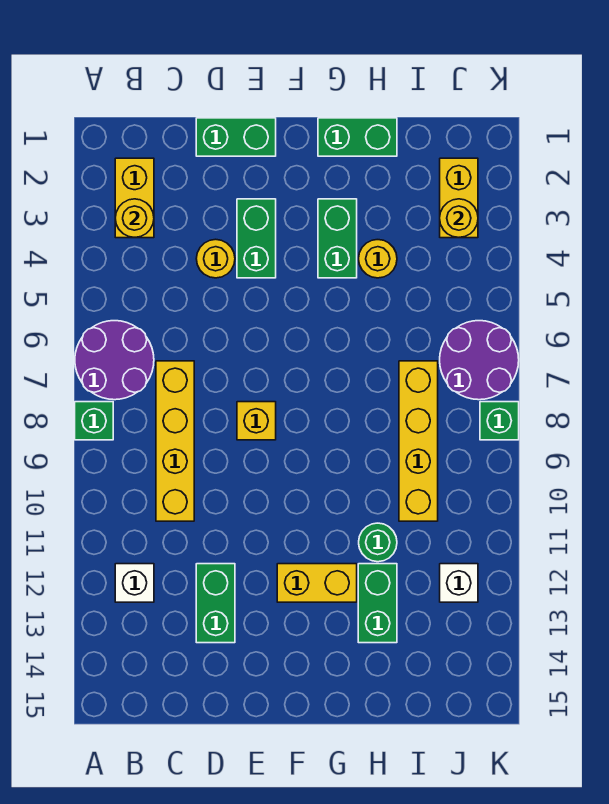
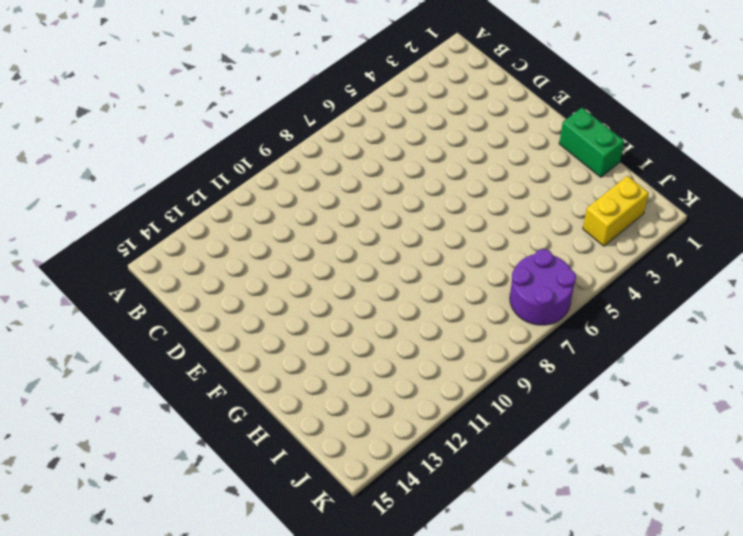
none -> purple 2x2 round brick [75,321,154,400]
none -> green 1x1 brick [75,402,113,440]
none -> yellow 1x2 brick [115,158,154,238]

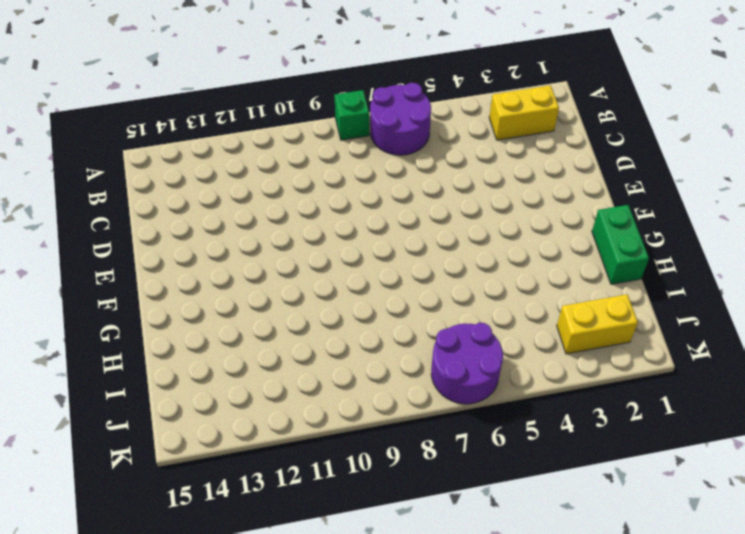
none -> white 1x1 brick [115,564,154,602]
none -> yellow 1x4 brick [156,361,194,521]
none -> green 1x2 brick [196,118,276,156]

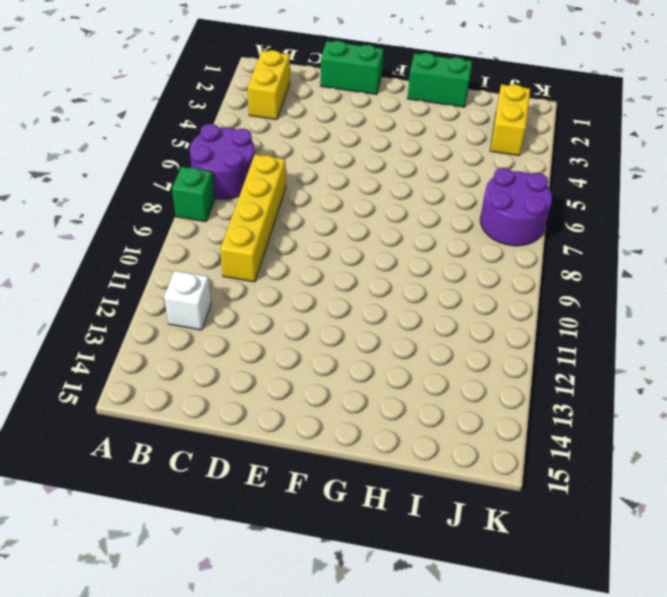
none -> yellow 1x1 round brick [196,239,235,278]
none -> green 1x2 brick [196,564,235,643]
none -> green 1x2 brick [237,199,276,278]

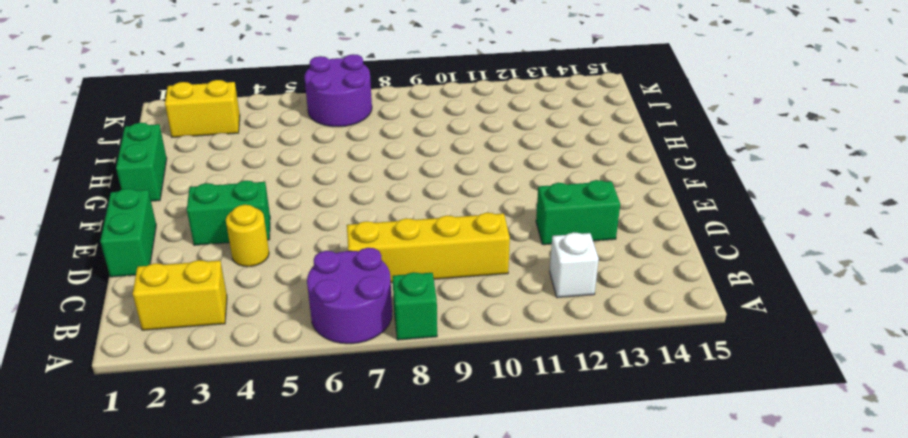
none -> yellow 1x1 brick [237,402,276,440]
none -> yellow 1x2 brick [277,564,357,602]
none -> green 1x2 brick [318,199,357,278]

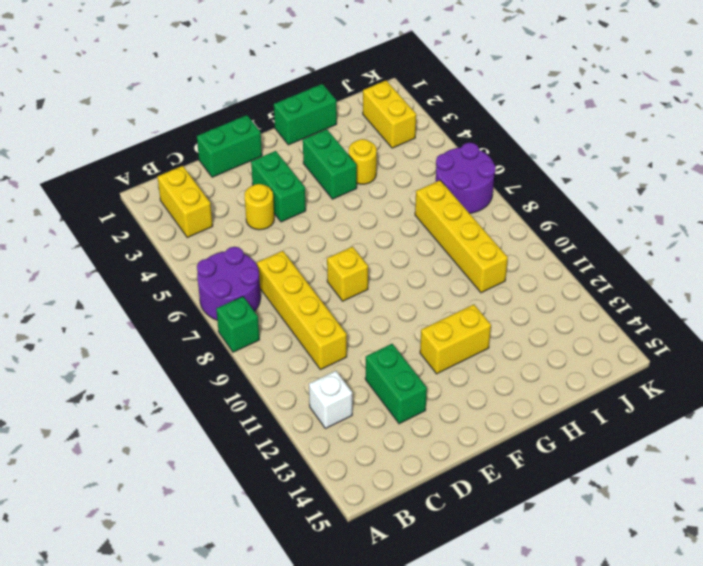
none -> green 1x1 round brick [359,523,397,562]
none -> green 1x2 brick [358,564,397,643]
none -> white 1x1 brick [440,564,478,602]

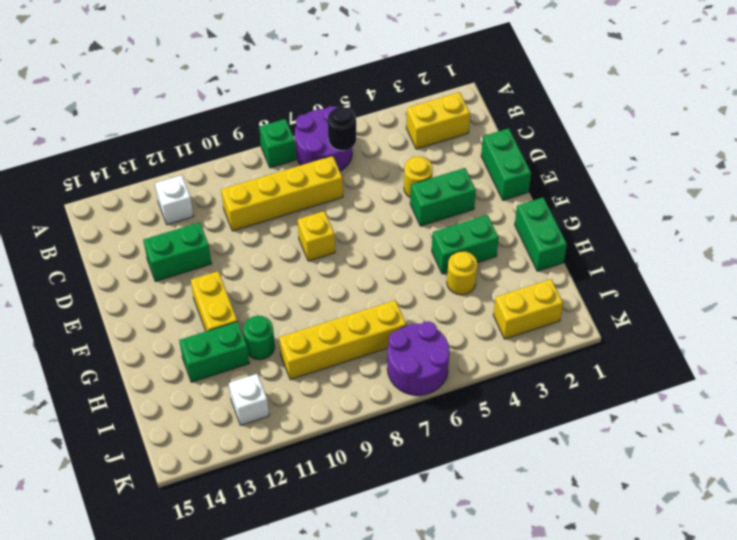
black 1x1 round brick [328,107,356,151] -> none
none -> green 1x1 brick [480,402,519,440]
none -> yellow 1x1 round brick [115,199,154,237]
none -> yellow 1x1 round brick [440,199,478,238]

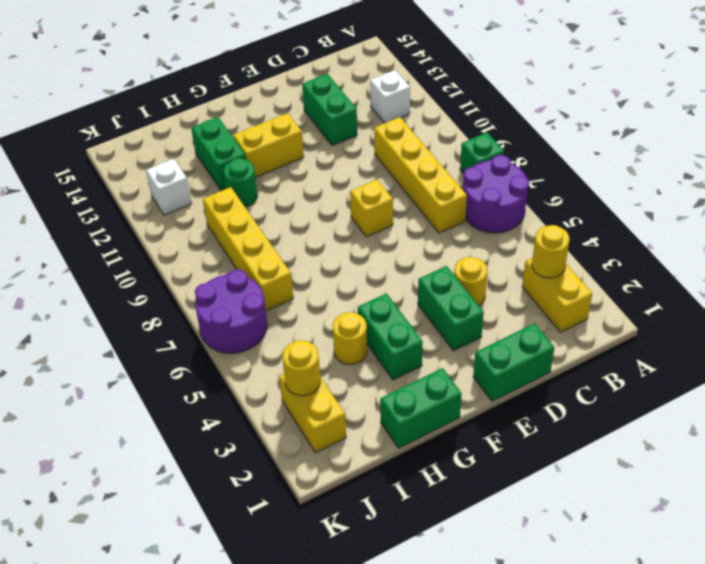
none -> green 1x1 brick [480,402,519,440]

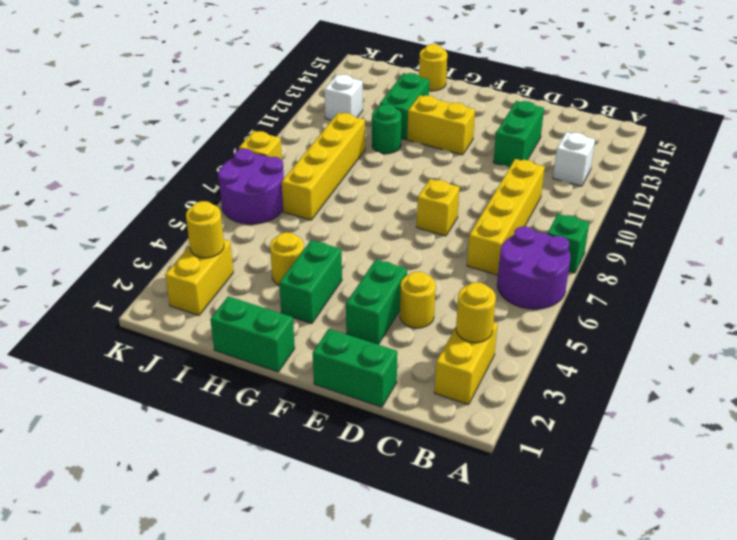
yellow 1x1 round brick [419,44,447,91] -> none
yellow 1x1 brick [239,131,282,159] -> green 1x1 brick [480,402,519,440]

